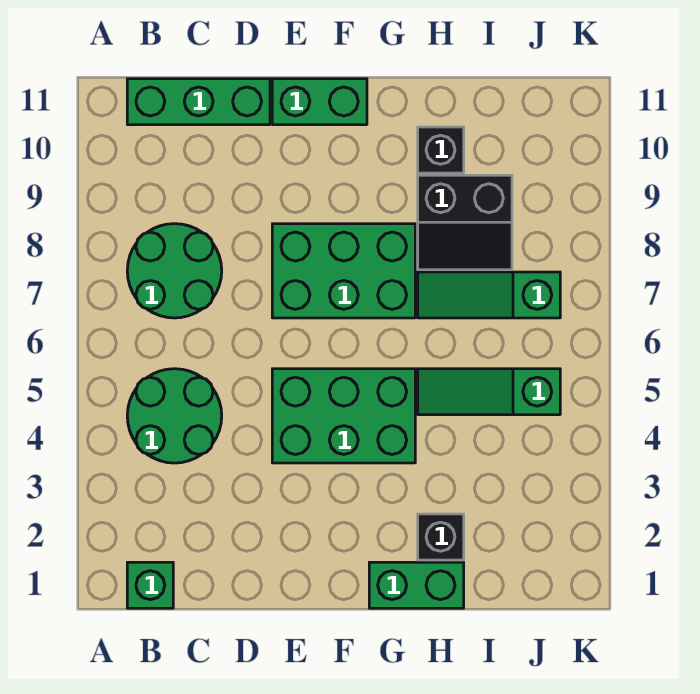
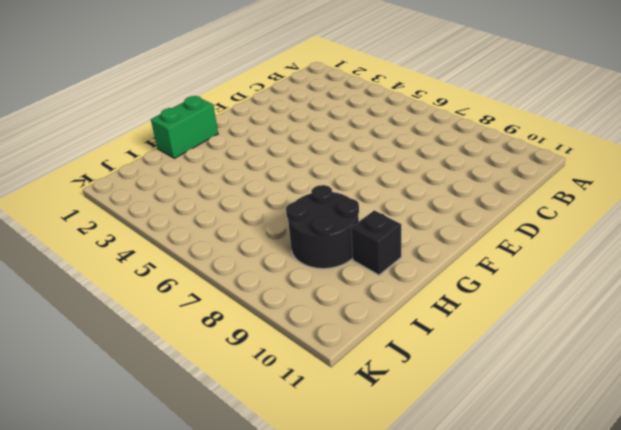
black 2x2 round brick [286,185,359,269] -> black 2x2 slope [418,175,512,270]
none -> green 1x1 brick [127,562,173,608]
none -> green 2x2 round brick [127,369,222,463]
none -> green 2x2 round brick [127,224,222,318]

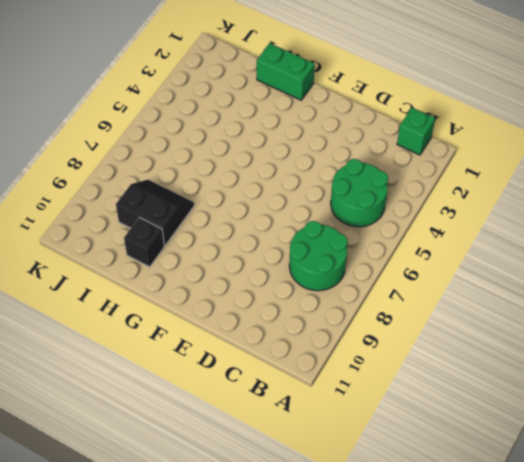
none -> green 1x3 brick [127,79,270,125]
none -> green 2x3 brick [272,369,415,463]
none -> green 2x3 brick [272,224,415,318]

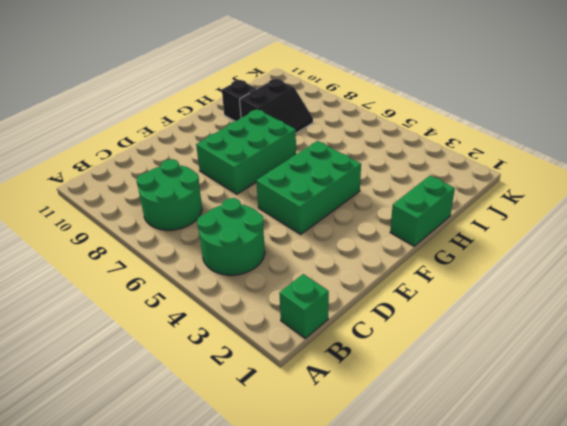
none -> green 1x3 brick [127,79,270,125]
none -> green 1x2 brick [272,79,367,125]
none -> black 1x1 brick [418,514,464,560]

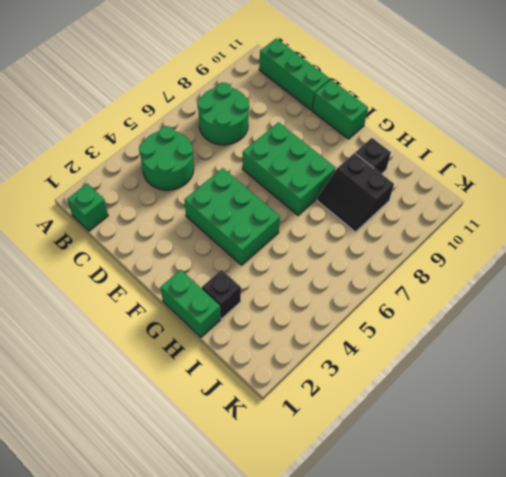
none -> green 1x3 slope [418,369,560,415]
none -> green 1x3 slope [418,272,560,318]

